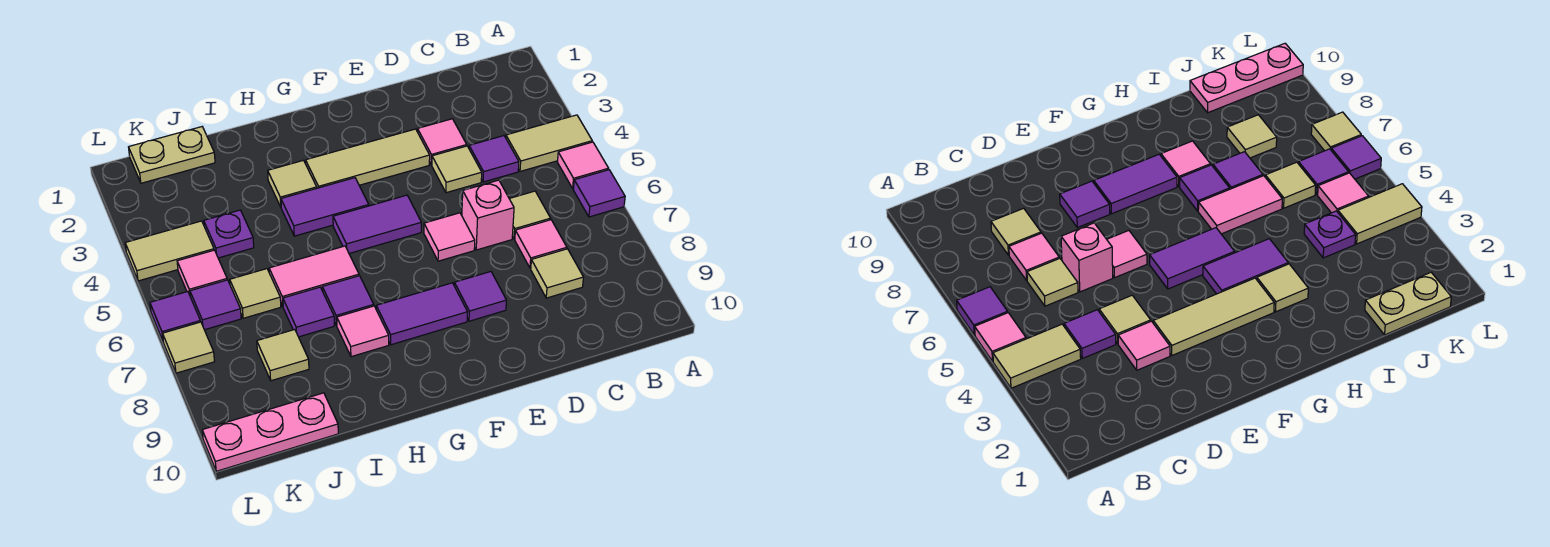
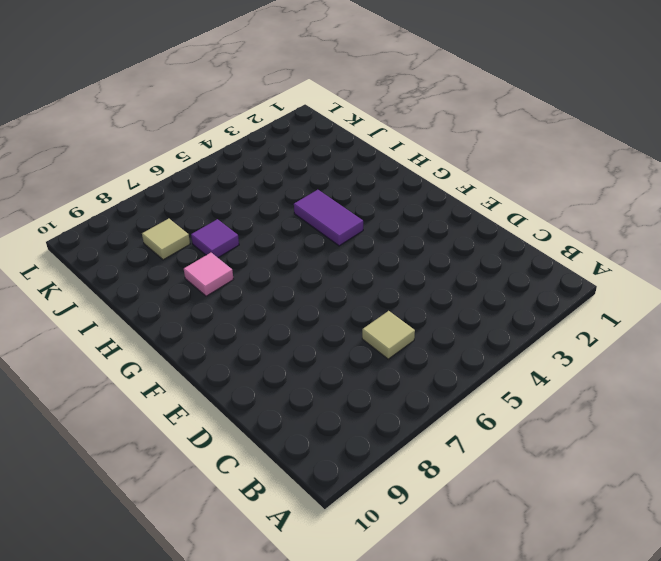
none -> tan 1x2 tile [506,115,592,171]
none -> pink 1x1 tile [558,142,609,189]
none -> purple 1x1 tile [573,170,625,217]
none -> purple 1x1 tile [469,136,519,182]

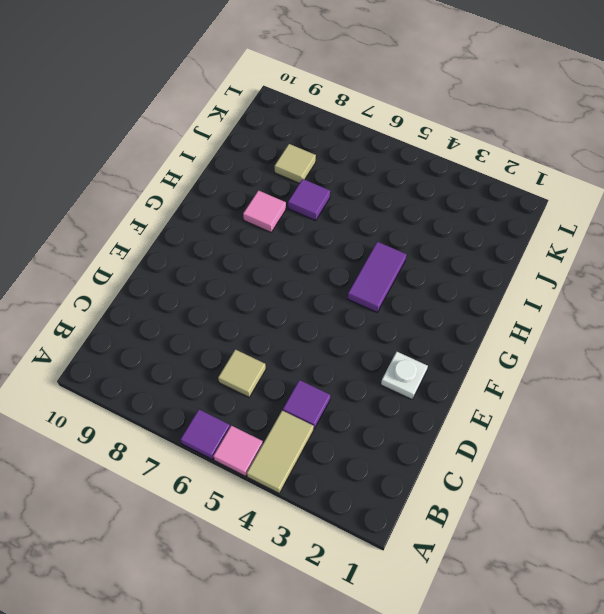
white 1x1 plate [381,352,428,399] -> none
none -> pink 1x1 tile [515,220,567,268]
none -> tan 1x1 tile [531,249,583,298]
none -> pink 1x1 tile [418,119,467,165]
none -> tan 1x1 tile [432,146,482,193]

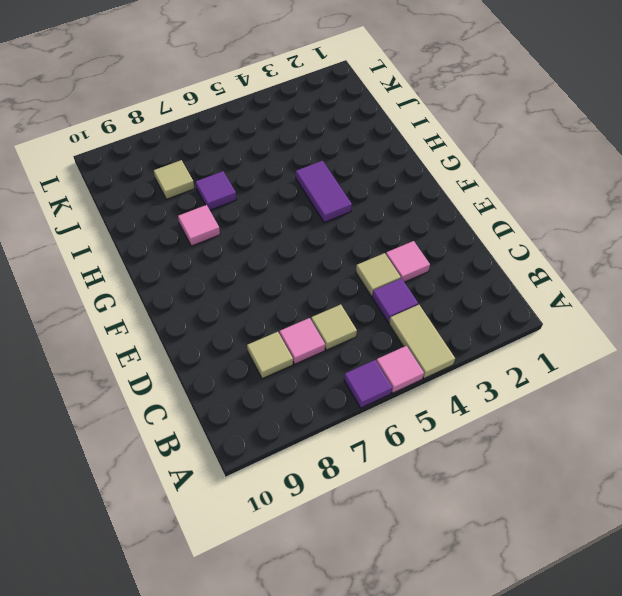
none -> pink 1x1 brick [462,180,514,250]
none -> tan 1x3 tile [306,129,430,188]
none -> pink 1x1 tile [424,213,475,261]
none -> purple 1x1 tile [454,272,506,321]

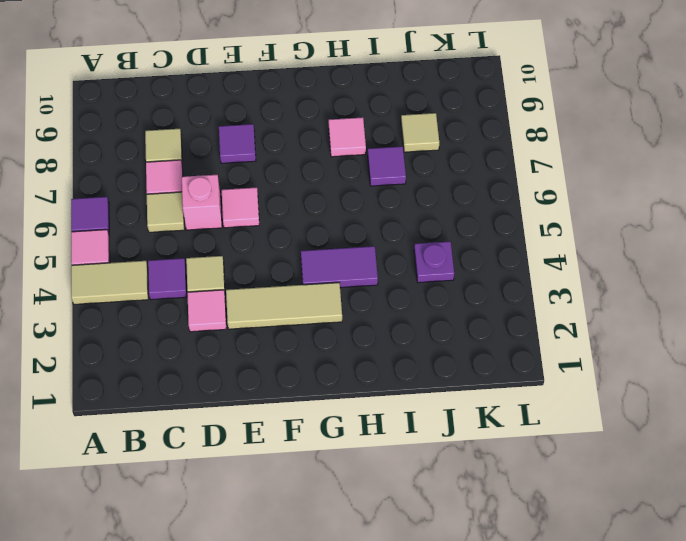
none -> purple 1x2 tile [333,195,421,253]
none -> purple 1x2 tile [376,283,467,345]
none -> tan 1x1 tile [268,160,317,207]
none -> pink 1x2 tile [269,246,359,306]

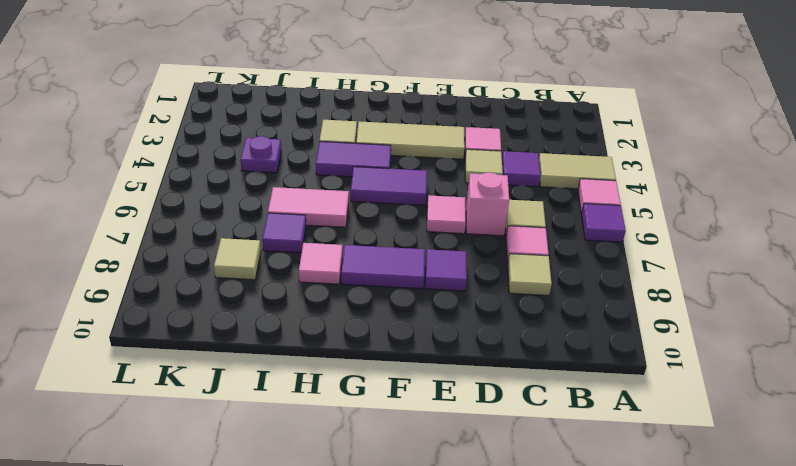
none -> purple 1x1 tile [322,276,374,326]
none -> tan 1x2 plate [129,127,215,183]
none -> tan 1x1 tile [230,269,281,318]
none -> pink 1x3 plate [202,393,338,471]

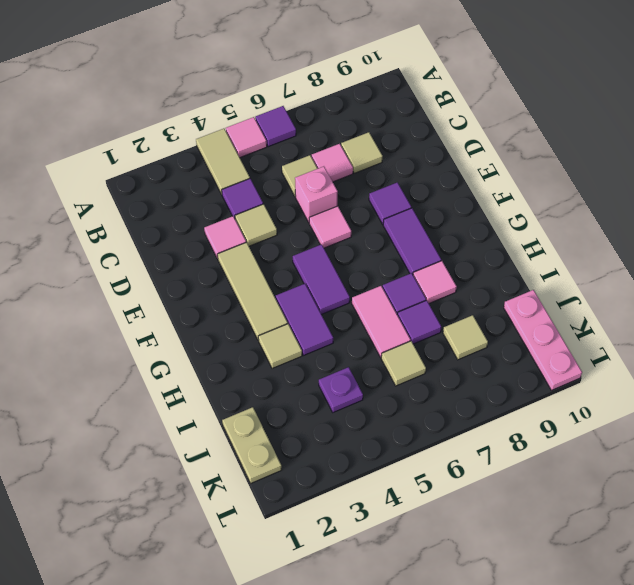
none -> tan 1x2 tile [125,221,214,281]
none -> pink 1x1 tile [177,250,227,295]
none -> purple 1x1 tile [190,280,241,330]
none -> purple 1x1 tile [150,292,200,341]

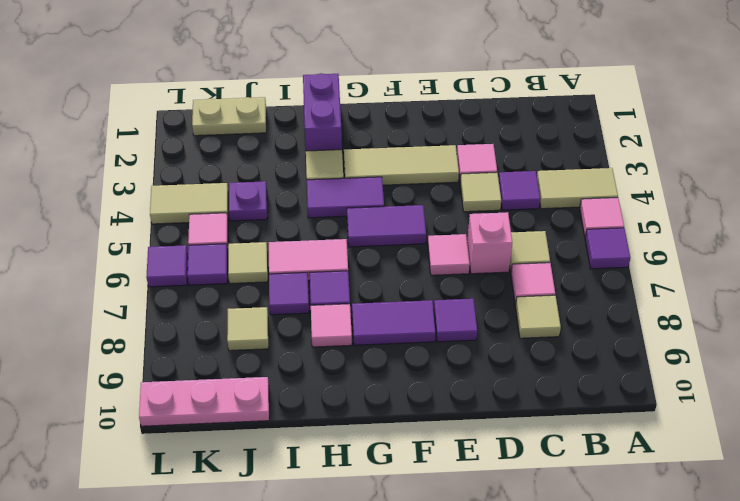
purple 1x2 brick [303,73,342,151] -> none
none -> tan 1x1 tile [163,322,215,373]

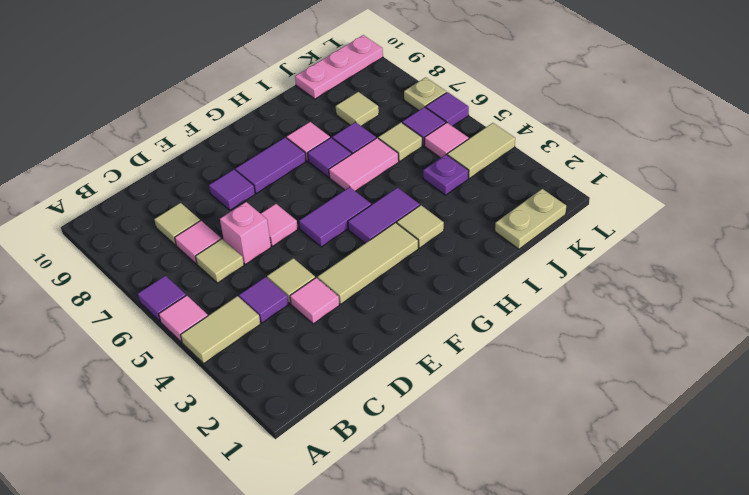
tan 1x1 plate [404,77,446,110] -> tan 1x1 tile [163,322,215,373]

